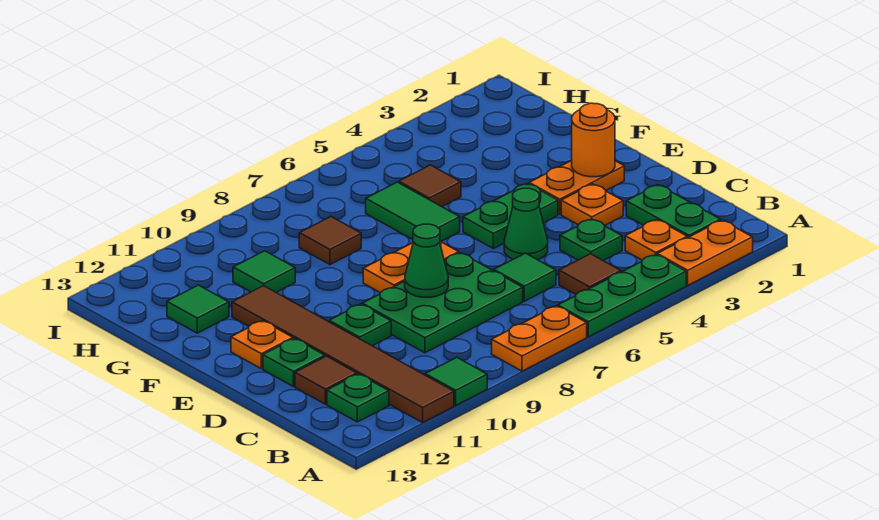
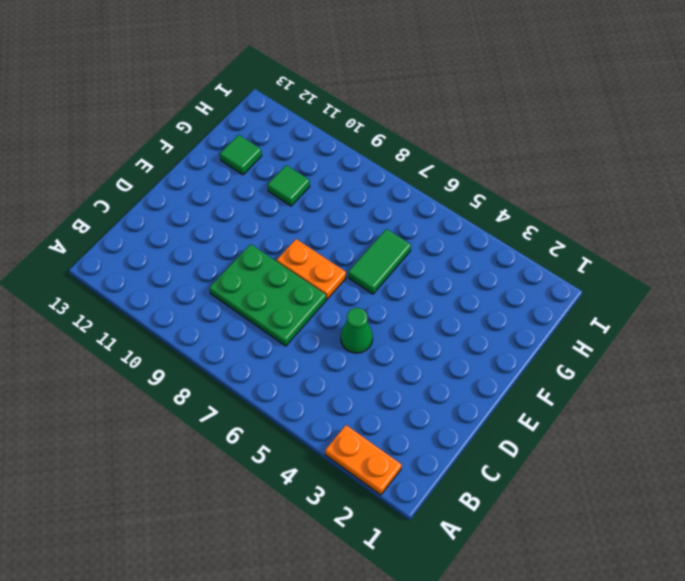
none -> green 1x3 plate [558,254,686,337]
none -> orange 1x2 plate [492,306,587,371]
none -> green 1x1 tile [425,357,487,405]

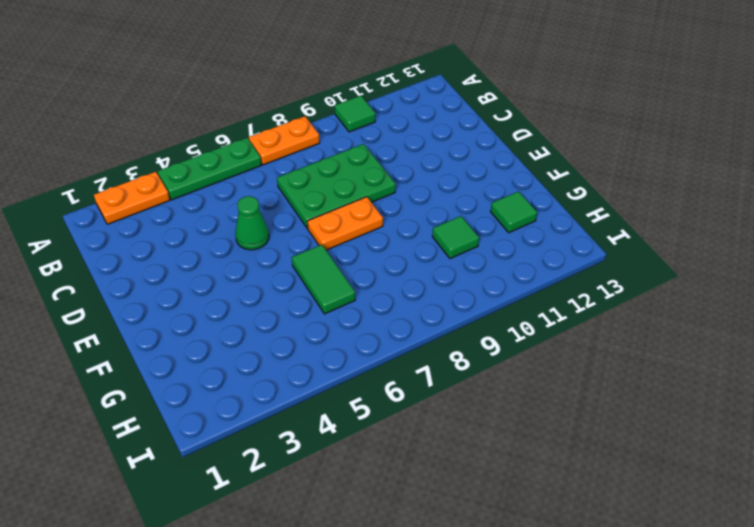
none -> brown 1x6 tile [232,286,454,423]
none -> green 1x2 plate [626,185,721,238]
none -> orange 1x1 plate [625,220,687,260]

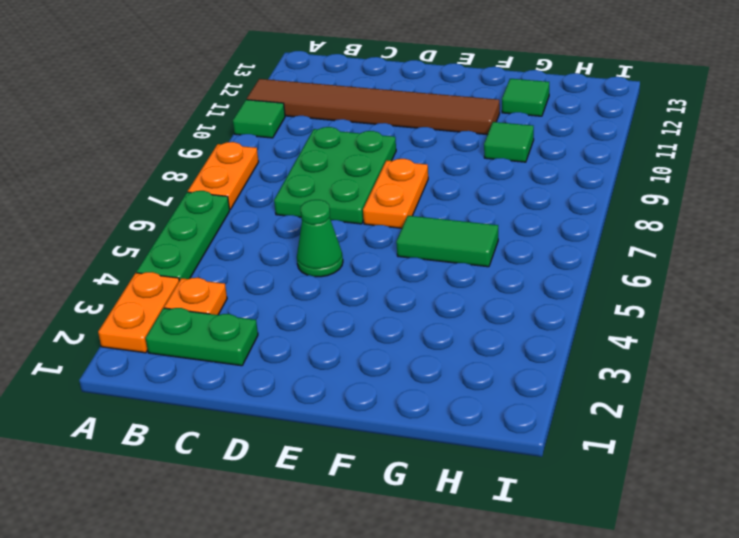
none -> brown 1x1 tile [559,254,621,294]
none -> green 1x1 plate [327,374,389,422]
none -> green 1x1 plate [560,219,622,261]

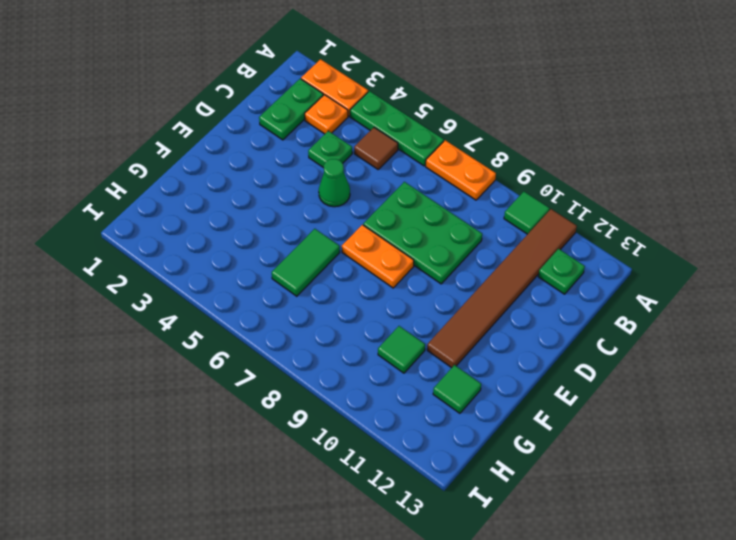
none -> green 1x1 tile [494,253,556,301]
none -> brown 1x1 tile [295,356,357,404]
none -> orange 1x1 plate [561,184,623,225]

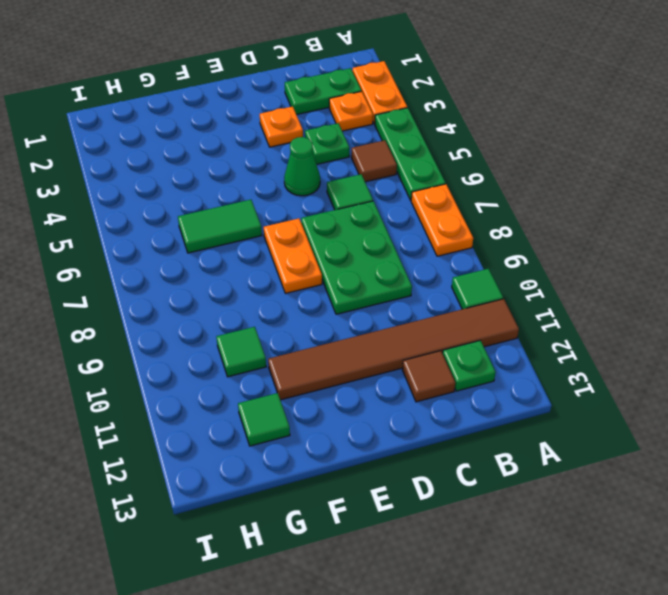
none -> green 1x1 plate [329,304,391,346]
none -> green 1x1 plate [263,338,325,386]
none -> orange 1x2 plate [529,161,624,214]

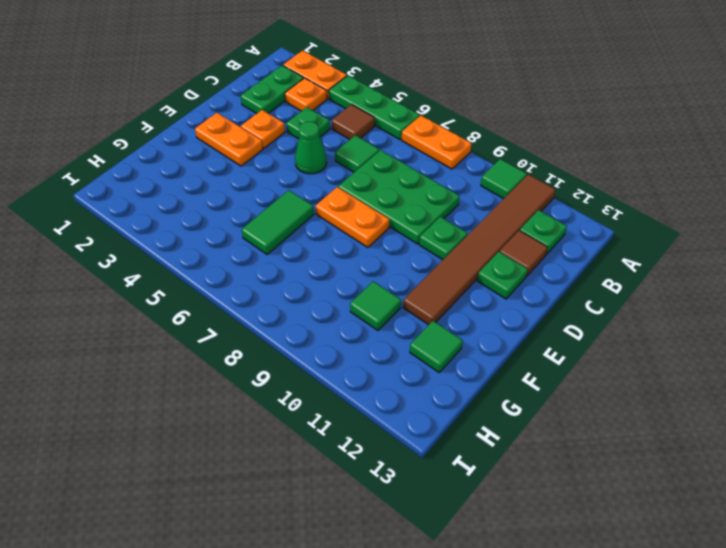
none -> green 1x2 plate [463,183,558,249]
none -> orange 1x1 plate [231,321,293,369]
none -> brown 1x1 tile [399,165,461,207]

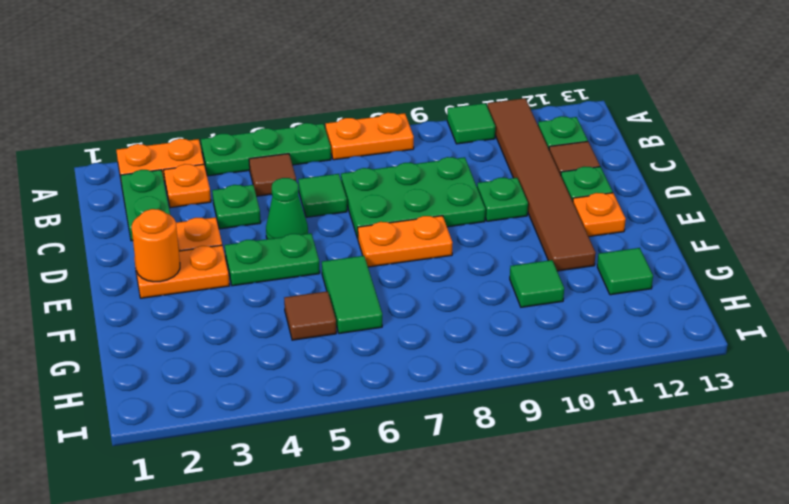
none -> brown 1x1 tile [299,217,361,265]
none -> green 1x1 cone [405,224,448,297]

